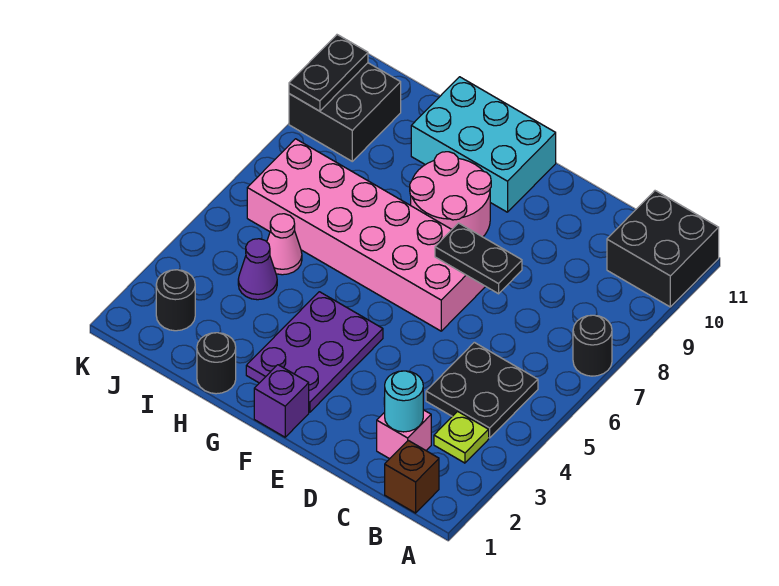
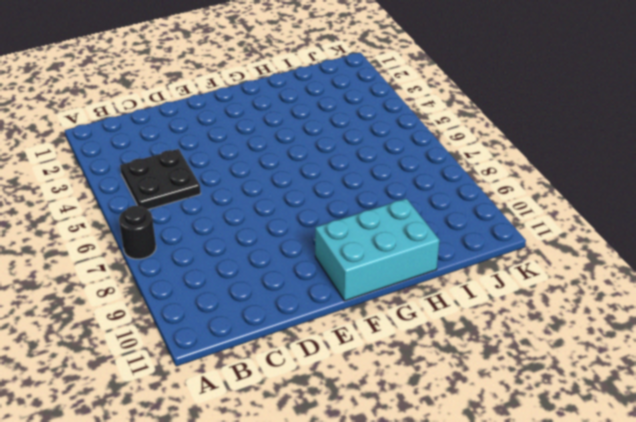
none -> black 2x2 brick [607,191,719,307]
none -> brown 1x1 brick [385,441,439,513]
none -> lime 1x1 plate [434,411,489,463]

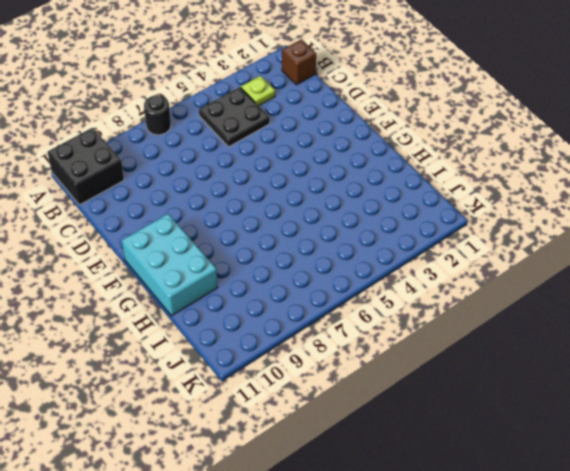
none -> pink 1x1 brick [377,410,431,459]
none -> pink 2x6 brick [247,139,486,331]
none -> purple 1x1 brick [254,365,309,437]

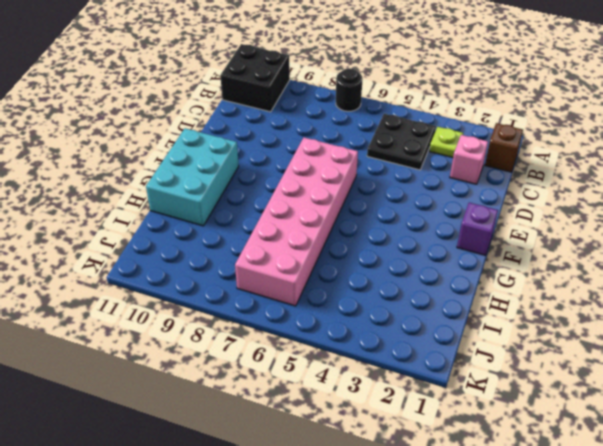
none -> purple 2x3 plate [246,292,383,412]
none -> pink 2x2 round brick [410,152,491,237]
none -> black 1x1 round brick [197,333,236,394]

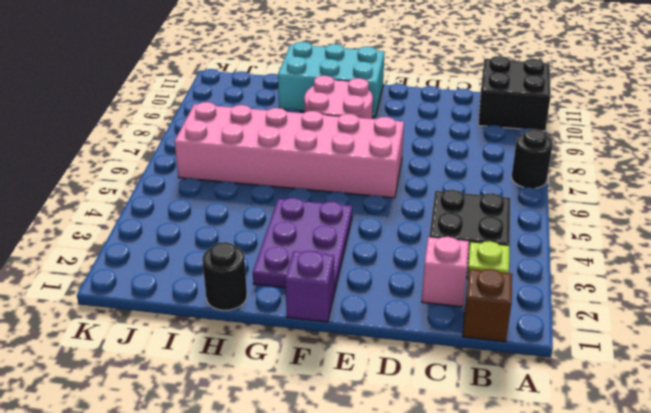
none -> purple 1x1 cone [238,239,277,300]
none -> pink 1x1 cone [267,214,302,275]
none -> black 1x1 round brick [156,270,195,331]

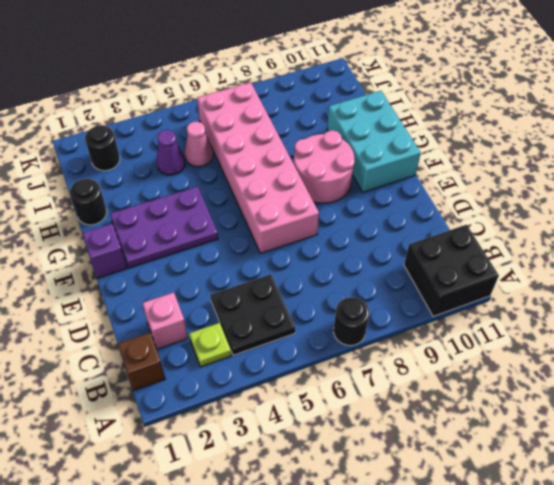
none -> black 2x2 brick [289,63,401,161]
none -> cyan 1x1 round brick [385,371,423,432]
none -> black 1x2 plate [435,223,522,294]

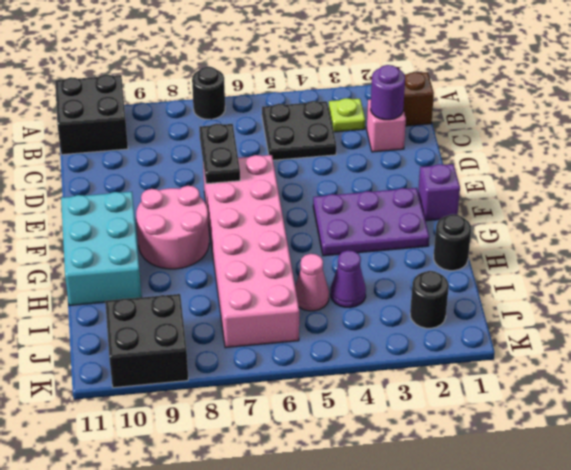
purple 1x1 round brick [371,65,405,120] -> cyan 1x1 round brick [385,371,423,432]
none -> black 1x2 plate [289,35,368,111]

